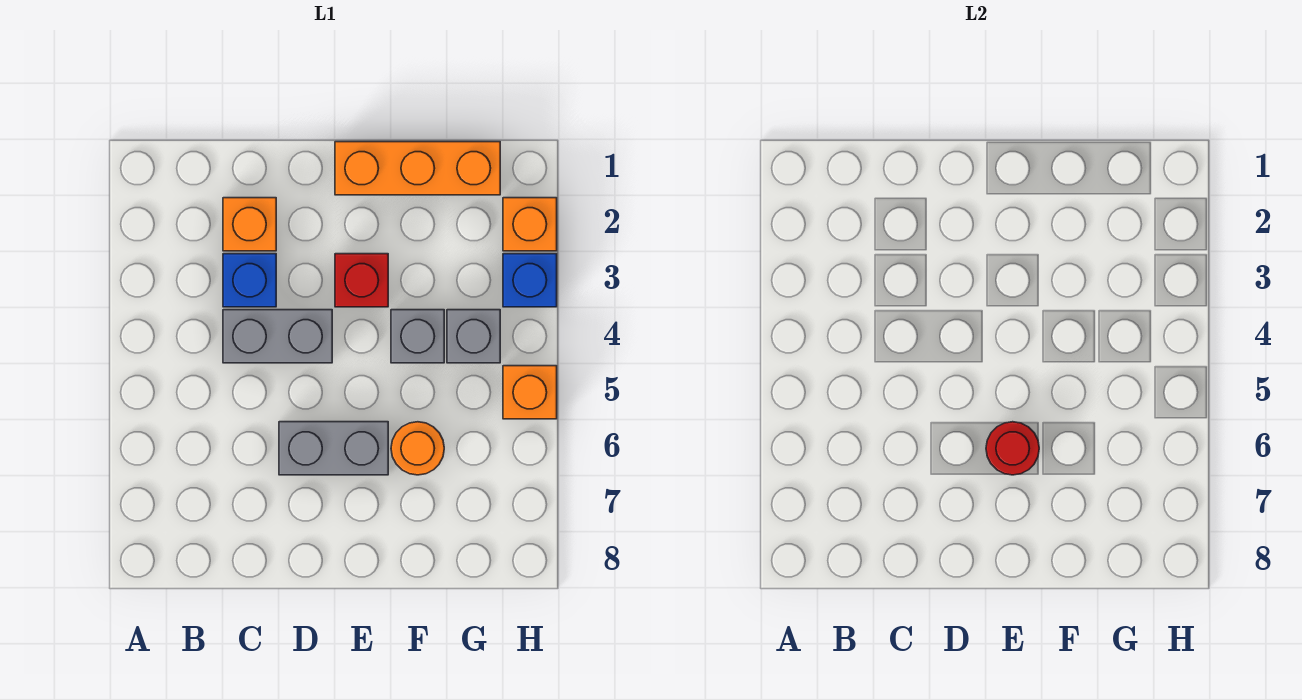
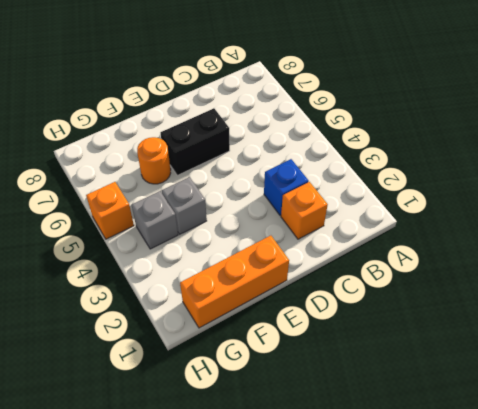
black 1x2 brick [161,108,230,175] -> grey 1x2 brick [279,422,388,475]
none -> grey 1x2 brick [223,310,332,363]
none -> red 1x1 brick [335,254,388,307]
none -> orange 1x1 brick [503,198,557,251]

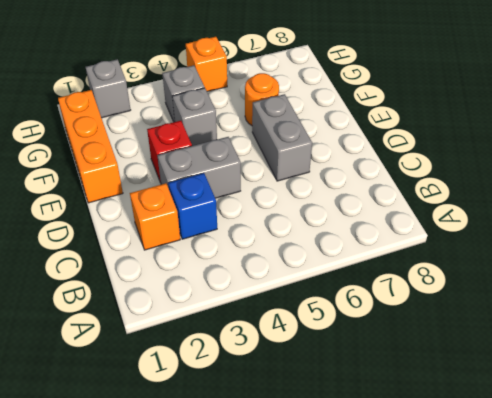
grey 1x2 brick [157,137,241,198] -> grey 1x2 brick turned to [223,310,332,363]
grey 1x1 brick [86,59,131,118] -> orange 1x1 brick [503,198,557,251]
none -> blue 1x1 brick [503,254,557,307]
none -> red 1x1 round brick [986,422,1039,475]

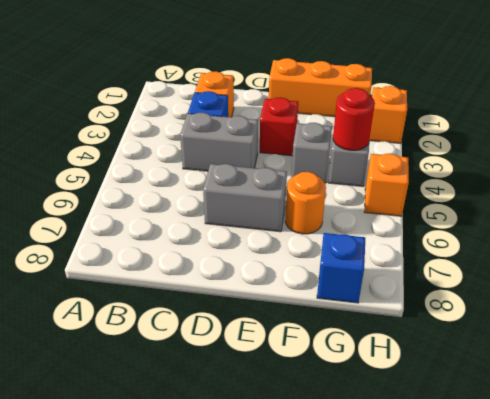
red 1x1 round brick [333,88,375,150] -> red 1x1 round brick moved to [986,422,1039,475]
blue 1x1 brick [317,233,365,303] -> blue 1x1 brick moved to [503,254,557,307]

